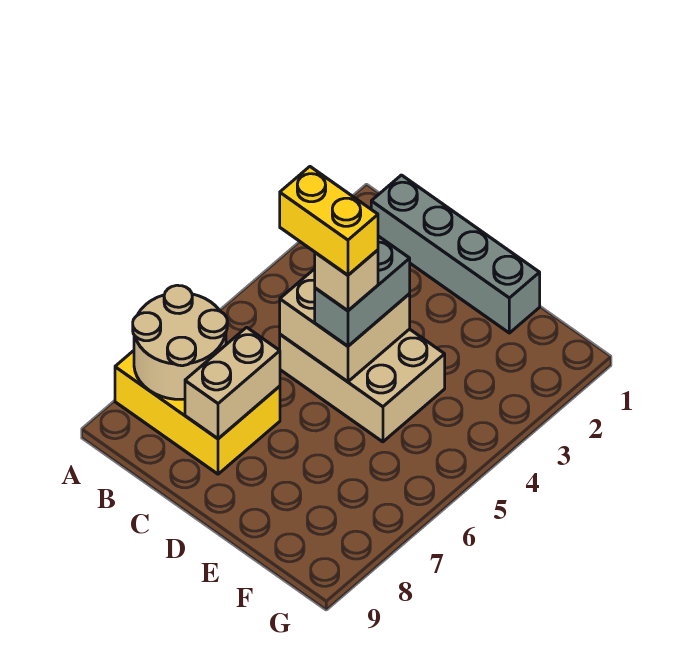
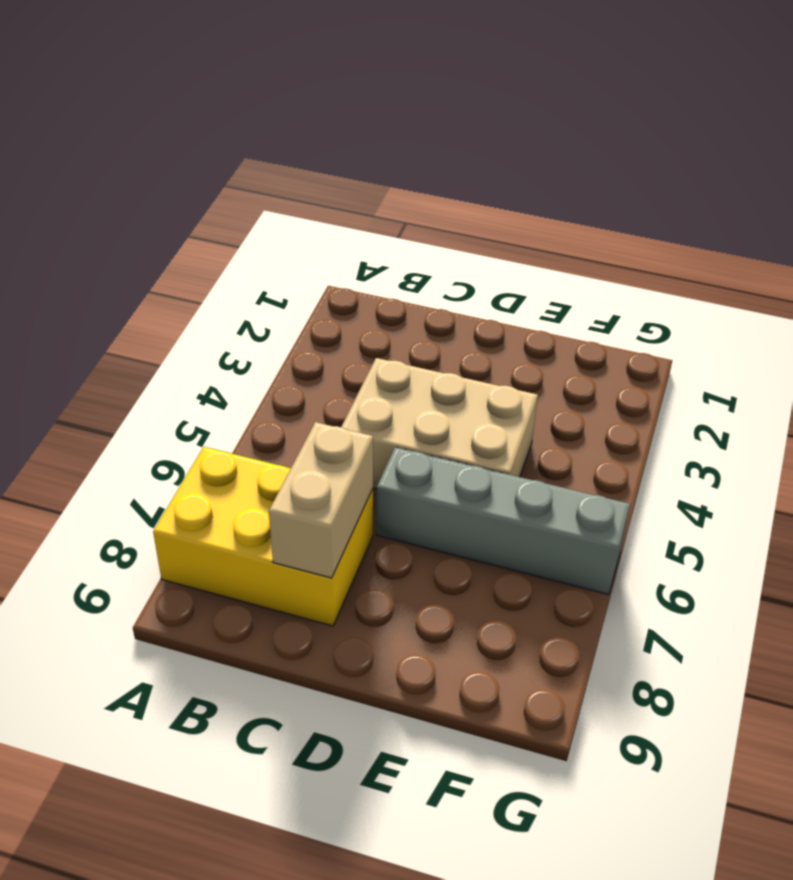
grey 1x4 brick [376,447,630,595] -> grey 1x4 brick moved to [371,175,540,333]
none -> tan 2x2 round brick [133,285,227,399]
none -> tan 2x2 brick [280,269,410,382]

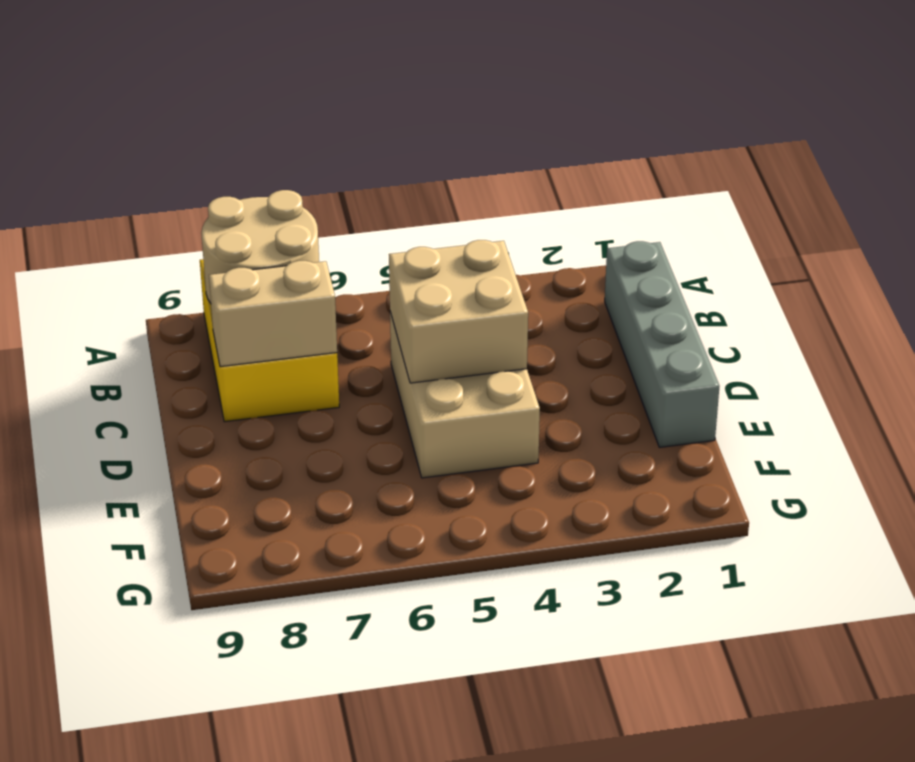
none -> grey 1x2 brick [315,236,410,346]
none -> tan 1x1 brick [315,250,378,311]

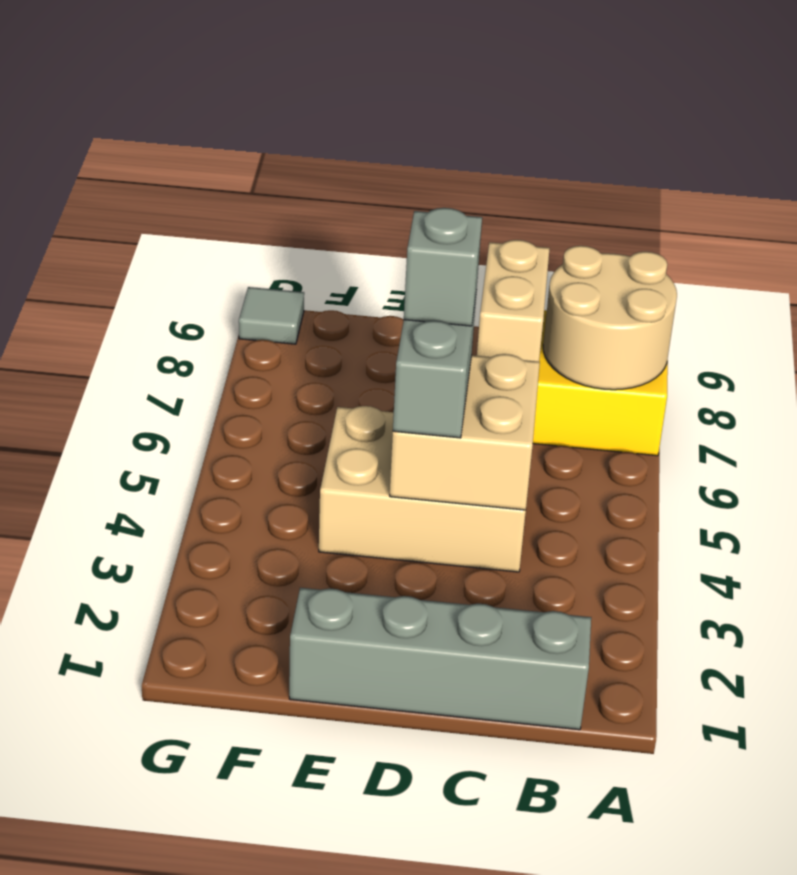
grey 1x1 brick [404,208,482,326] -> tan 1x1 brick [315,250,378,311]
grey 1x1 tile [239,287,304,344] -> none
none -> yellow 1x2 brick [280,167,378,275]

